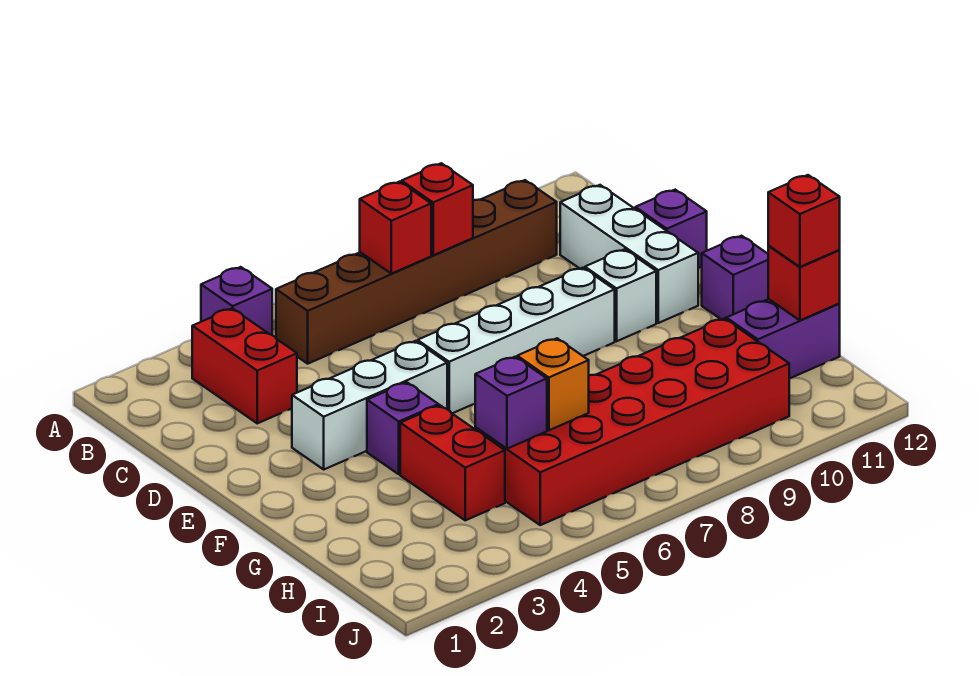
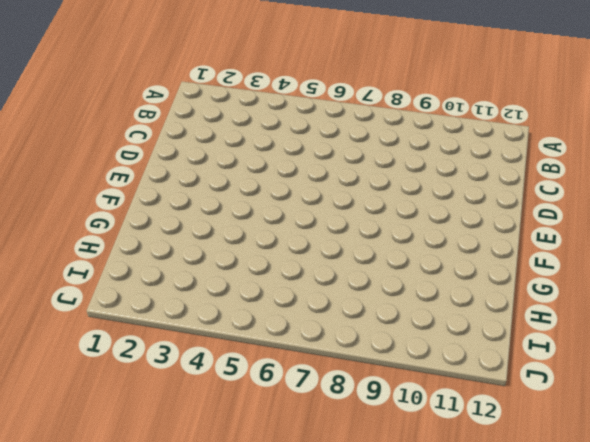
none -> purple 1x1 brick [201,267,272,335]
none -> red 1x2 brick [192,308,297,423]
none -> brown 1x6 brick [276,180,557,364]

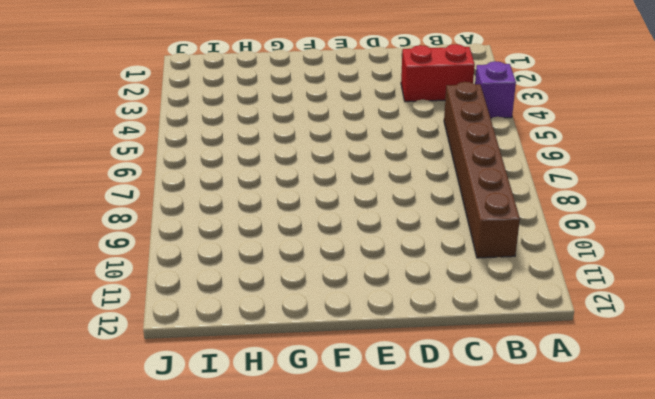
none -> white 1x3 brick [560,185,698,323]
none -> purple 1x1 brick [635,190,707,268]
none -> white 1x3 brick [292,341,447,469]

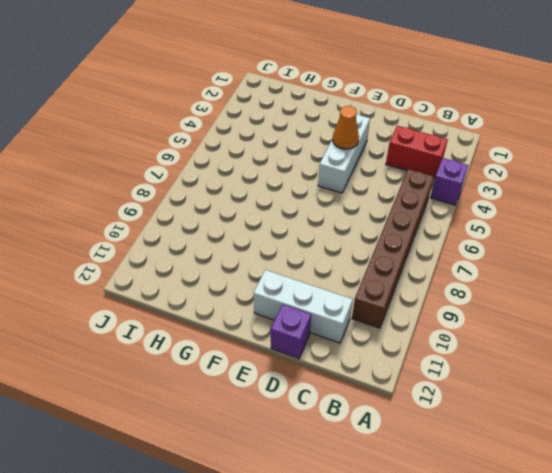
orange 1x1 cone [333,106,359,149] -> none
none -> white 1x4 brick [418,268,615,414]
none -> white 1x1 brick [585,249,656,341]
none -> purple 1x1 brick [367,382,439,474]

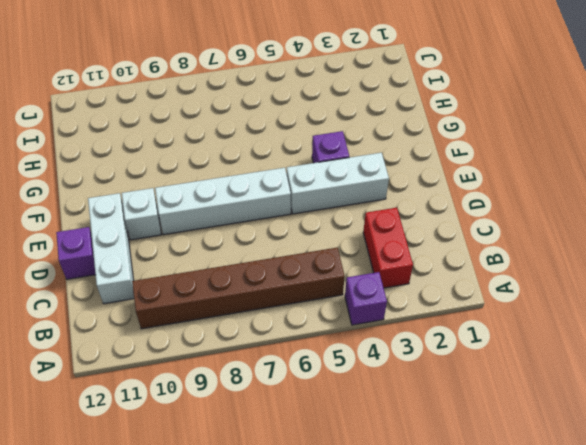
none -> purple 1x1 brick [702,236,768,320]
none -> red 1x2 brick [400,405,505,520]
none -> red 2x6 brick [475,318,789,525]

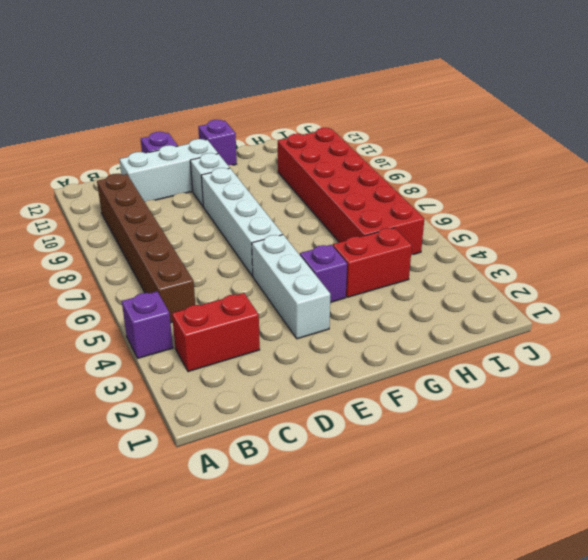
none -> purple 1x2 brick [726,299,840,379]
none -> red 1x1 brick [360,182,431,274]
none -> red 1x1 brick [402,163,473,255]

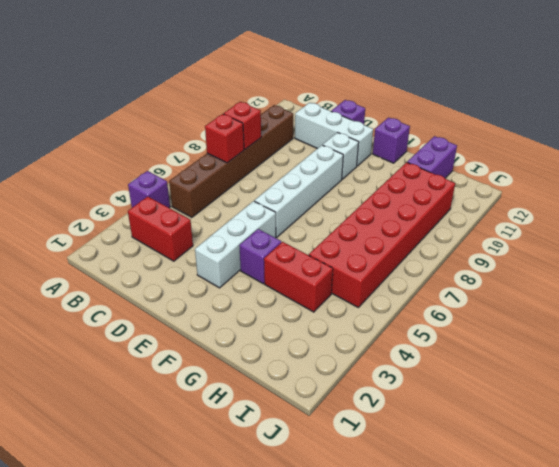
none -> purple 1x1 brick [475,357,547,449]
none -> orange 1x1 brick [517,338,589,430]
none -> red 1x1 brick [768,246,840,320]

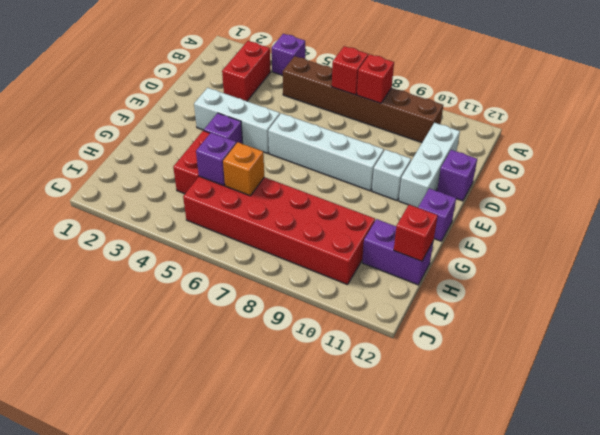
none -> red 1x1 brick [768,175,840,267]

